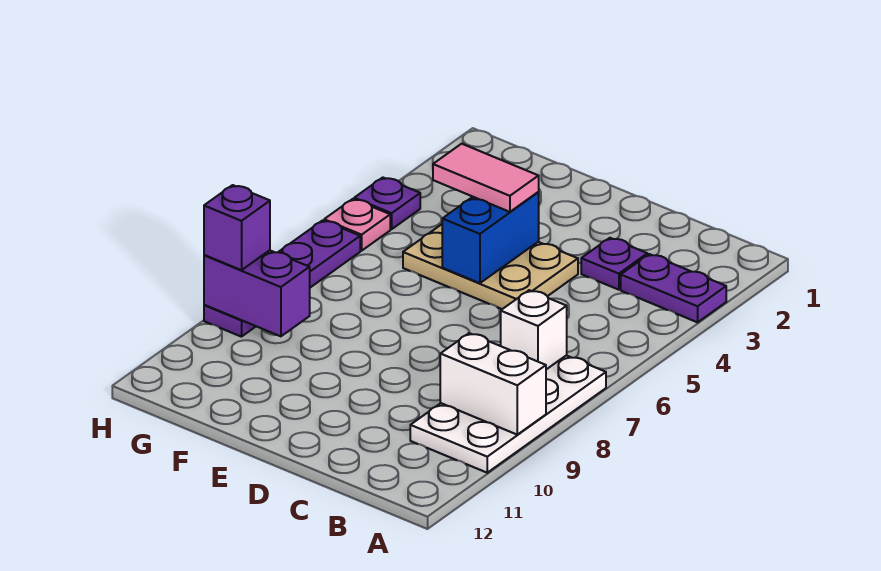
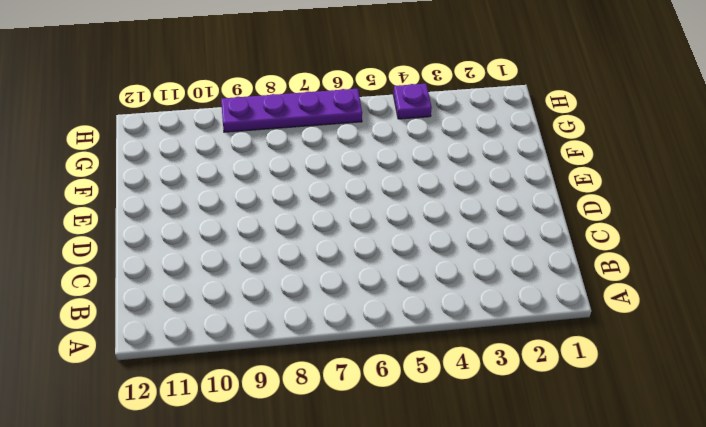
none -> purple 1x2 plate [621,254,726,322]
none -> white 2x4 plate [410,355,606,473]
none -> purple 1x1 plate [581,238,647,290]

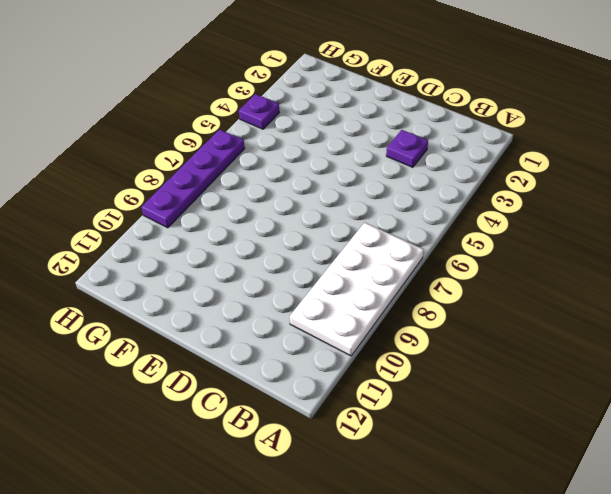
none -> purple 1x2 plate [621,254,726,322]
none -> tan 2x3 plate [403,224,578,309]
none -> pink 1x1 plate [324,199,390,251]

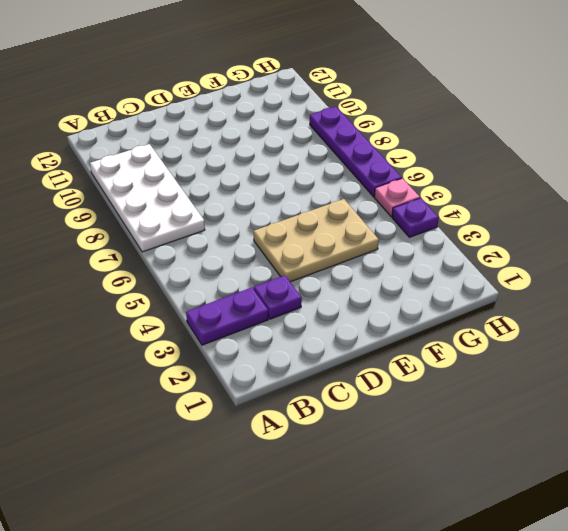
none -> white 1x2 brick [440,333,546,435]
none -> white 1x1 brick [501,290,567,369]
none -> blue 1x2 brick [442,192,539,283]

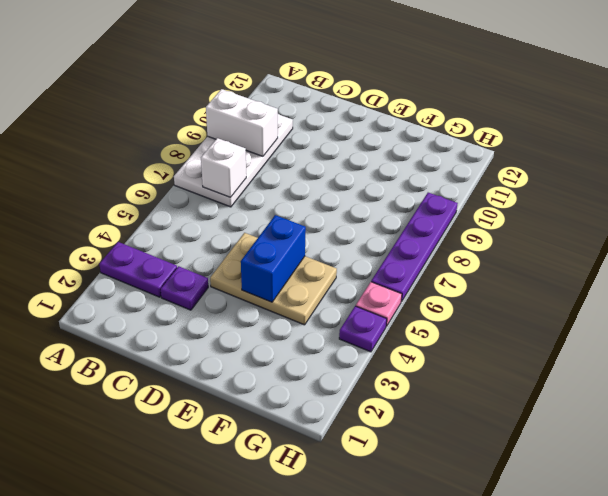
none -> purple 1x2 brick [204,250,310,336]
none -> pink 1x2 tile [433,144,539,212]
none -> purple 1x1 brick [204,185,270,270]

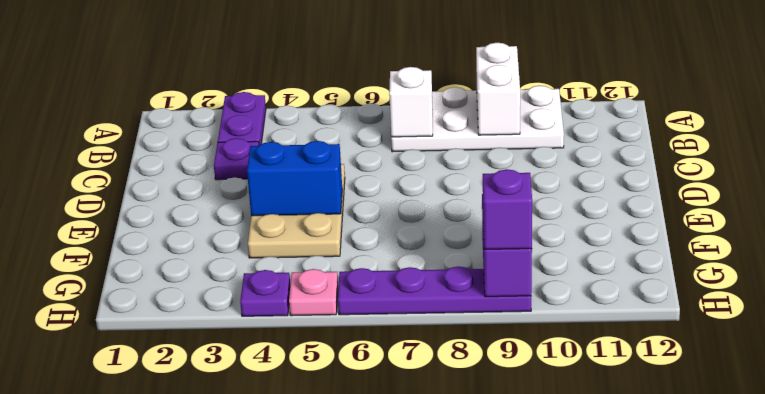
none -> pink 1x2 tile [433,144,539,212]

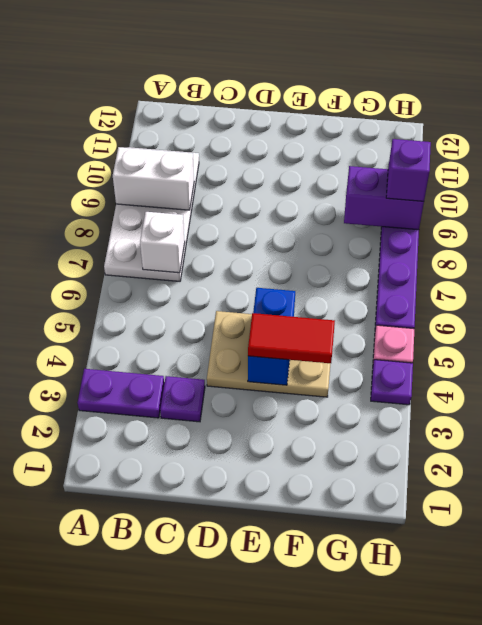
red 1x2 tile [248,313,335,363] -> pink 1x2 tile [433,144,539,212]

